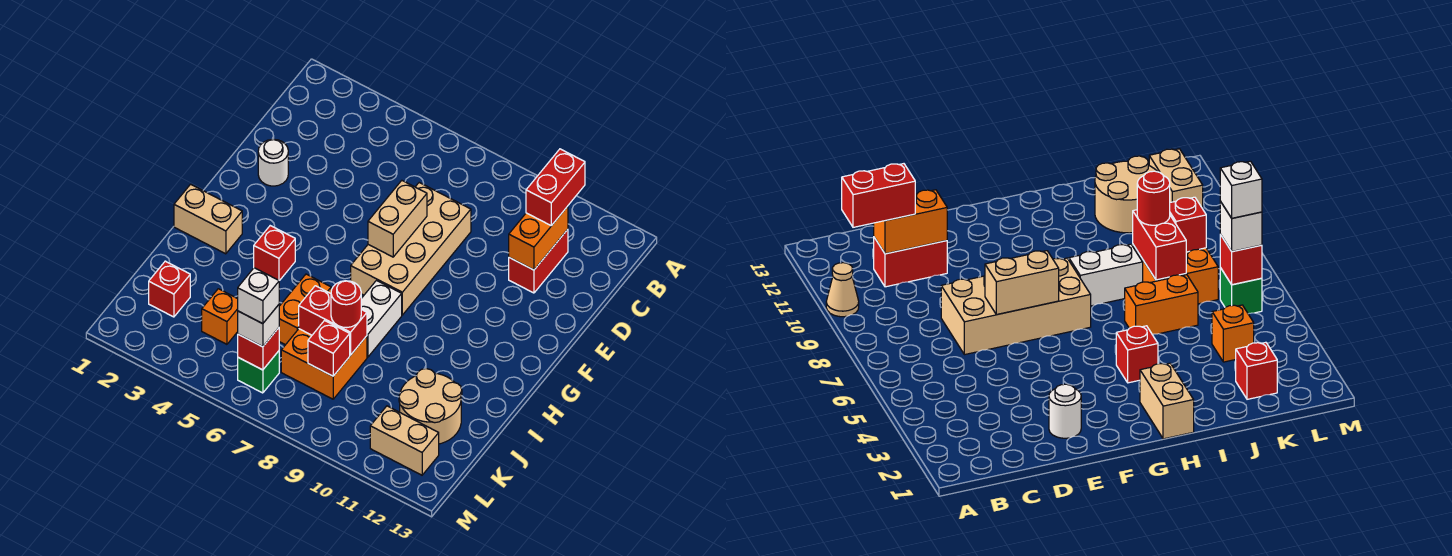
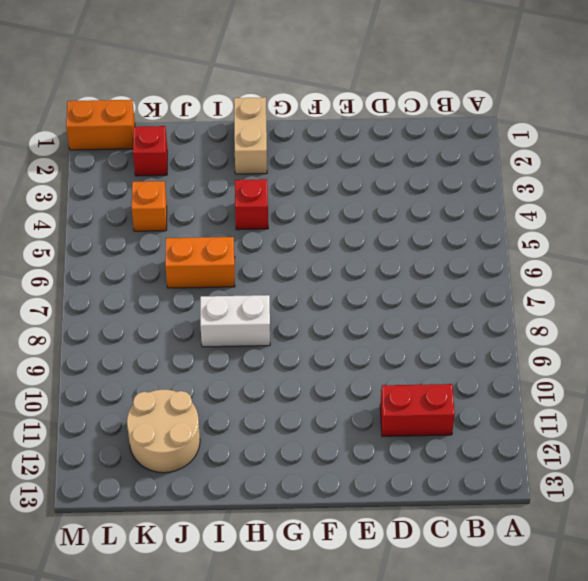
orange 1x2 brick [66,100,135,150] -> orange 1x2 brick moved to [509,206,568,270]
none -> tan 1x1 cone [826,263,859,317]
none -> tan 2x4 brick [351,183,471,315]
none -> white 1x1 round brick [258,139,288,186]

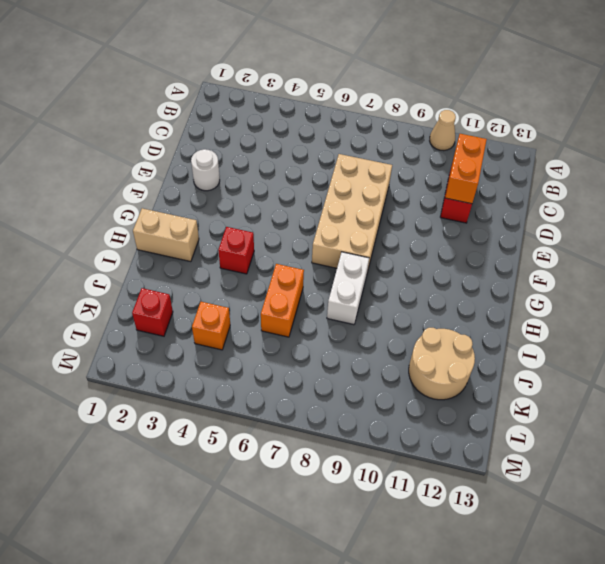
none -> orange 2x2 brick [281,329,367,399]
none -> green 1x1 brick [238,351,279,393]
none -> tan 1x2 brick [370,406,439,475]

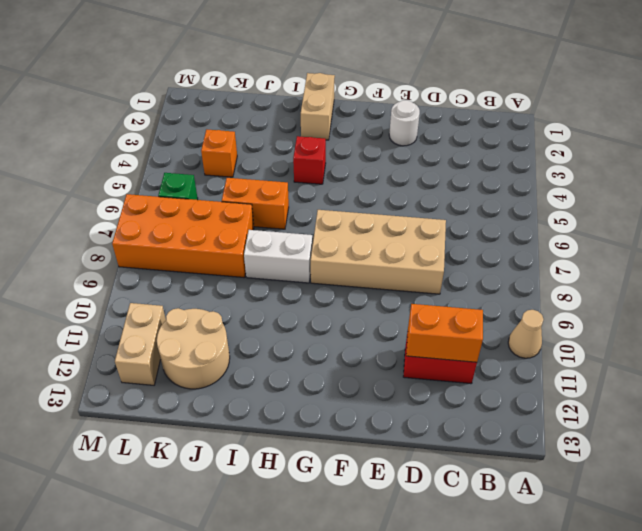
orange 2x4 brick [112,194,254,278] -> orange 2x2 brick [281,329,367,399]
none -> red 1x1 brick [149,261,190,317]
none -> tan 1x2 brick [368,181,427,257]
none -> red 1x2 brick [299,286,367,355]

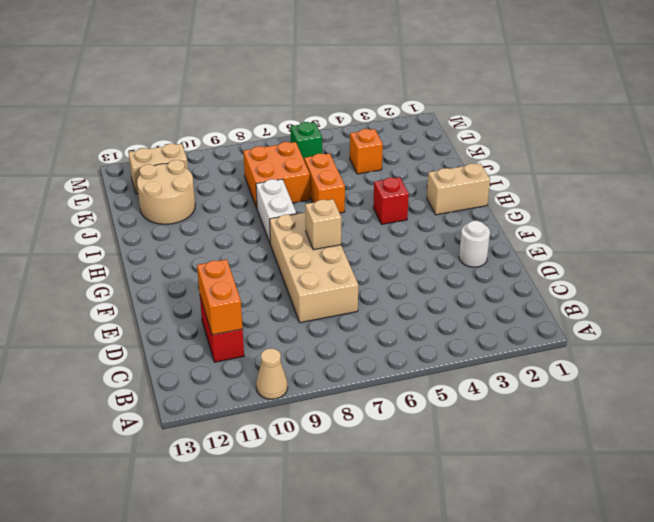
tan 1x1 brick [305,199,341,250] -> tan 1x2 brick [368,181,427,257]
none -> red 1x1 brick [149,261,190,317]
none -> red 1x2 brick [299,286,367,355]
none -> red 1x1 brick [308,321,350,376]

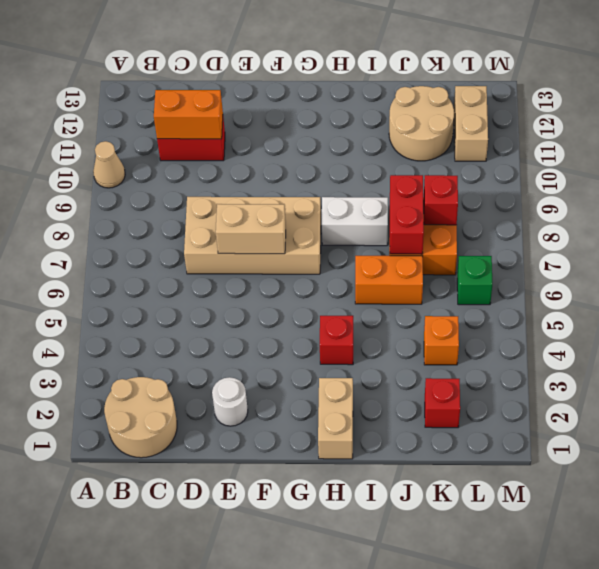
tan 2x2 round brick [104,377,177,458] -> none
none -> red 1x1 brick [238,328,279,370]
none -> red 1x2 brick [526,149,585,226]
none -> red 1x1 round brick [331,281,361,328]

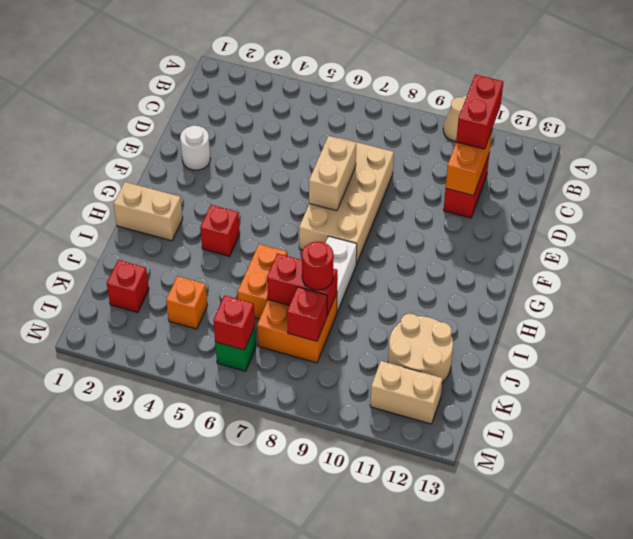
none -> white 1x1 brick [238,305,279,347]
none -> white 1x1 brick [238,268,279,324]

